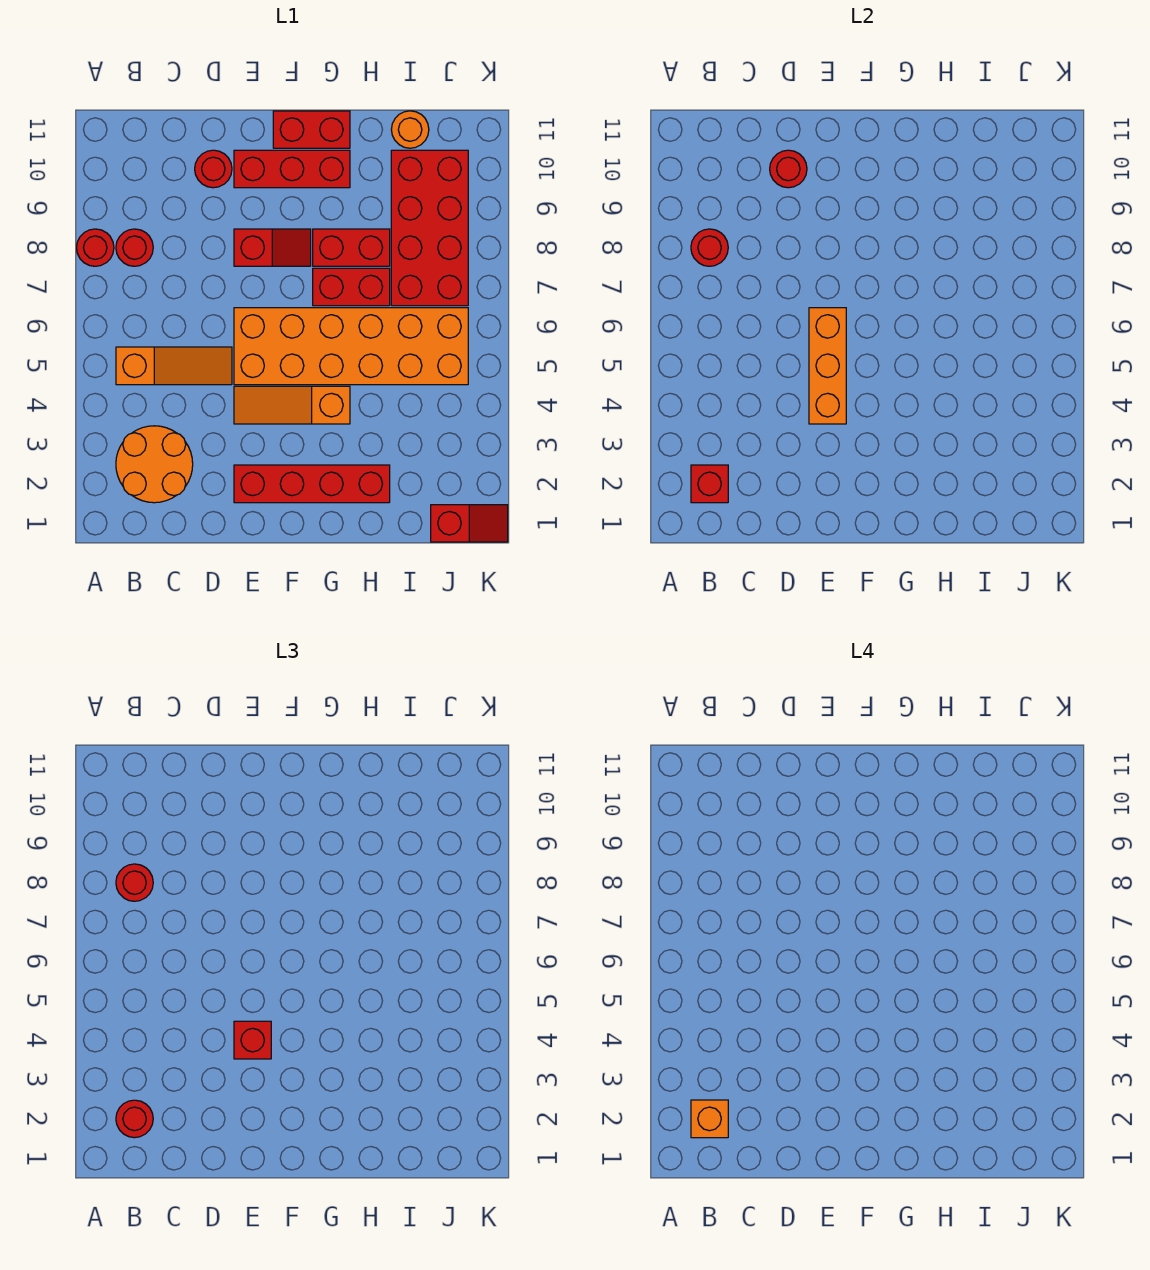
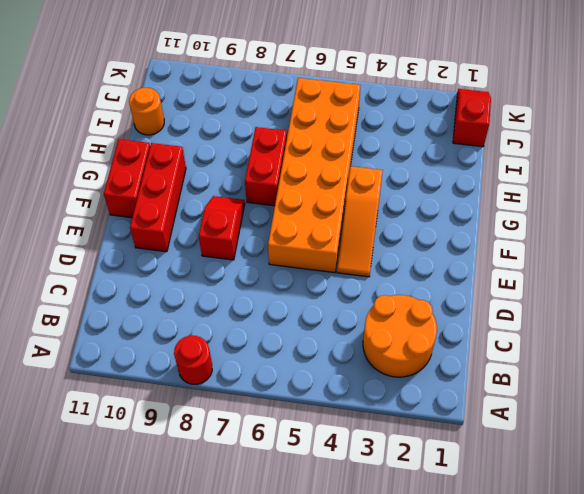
none -> orange 1x3 slope [116,347,232,385]
none -> red 1x1 round brick [116,229,153,266]
none -> red 1x1 round brick [195,150,232,188]

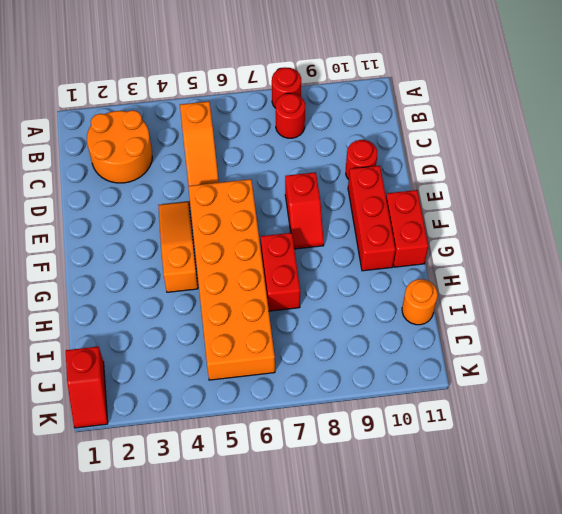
none -> red 1x4 brick [234,465,390,503]
none -> red 1x2 brick [313,229,390,266]
none -> red 2x4 brick [391,150,468,306]

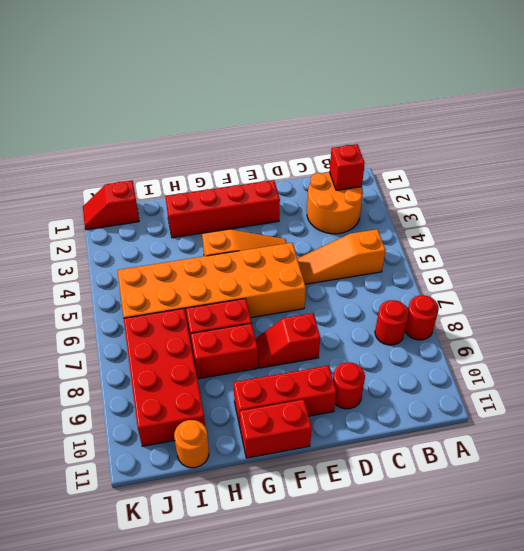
none -> red 1x1 round brick [691,229,728,266]
none -> red 1x1 round brick [770,150,807,188]
none -> orange 1x3 brick [809,308,846,424]

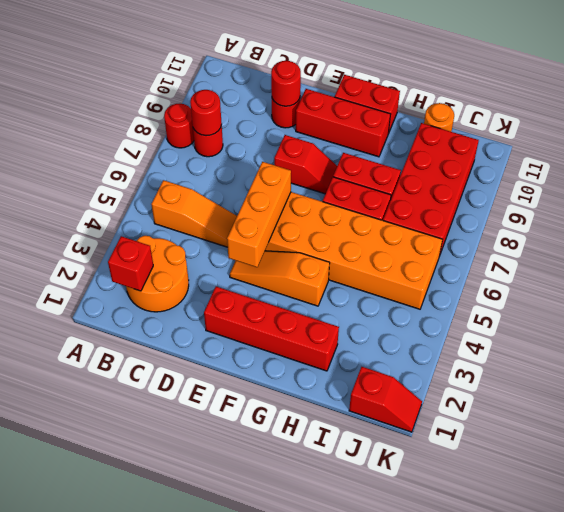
none -> red 1x1 round brick [116,1100,153,1138]
none -> red 1x1 round brick [116,864,153,901]
none -> red 1x1 brick [234,1021,271,1059]

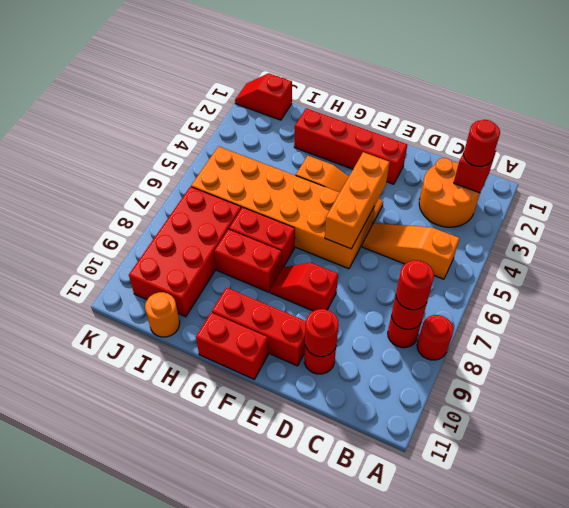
none -> red 1x1 brick [234,1021,271,1059]
none -> orange 1x1 brick [691,1100,728,1138]

